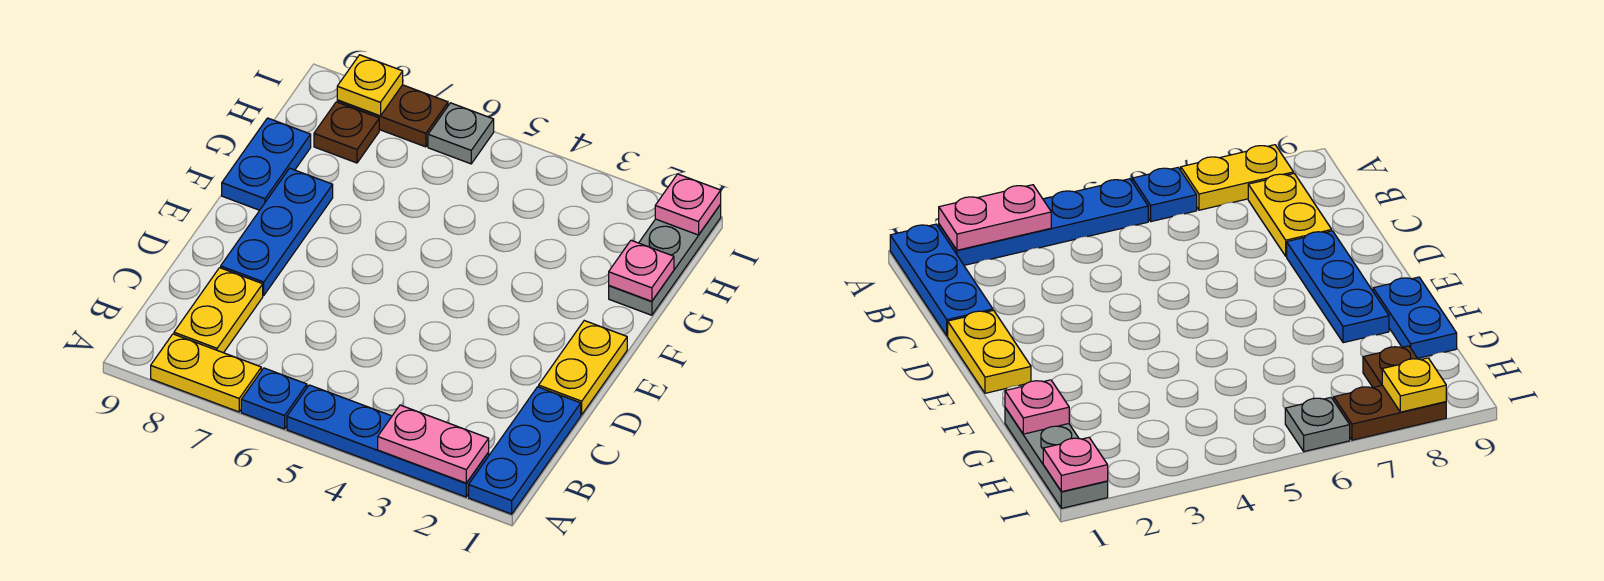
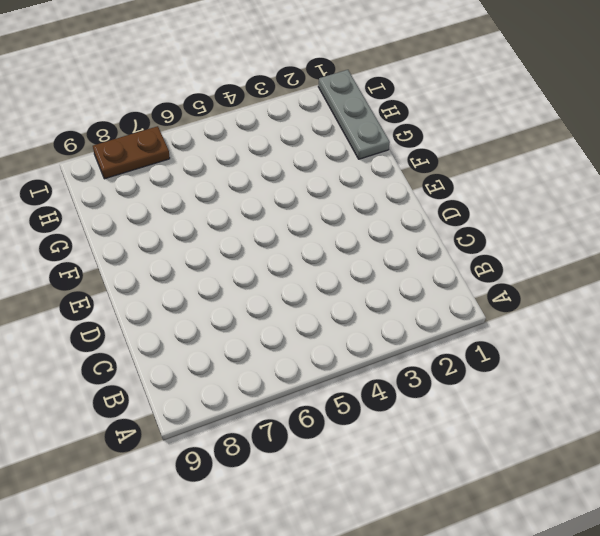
none -> blue 1x3 plate [469,387,581,514]
none -> blue 1x4 plate [287,385,489,497]
none -> blue 1x1 plate [241,368,307,429]

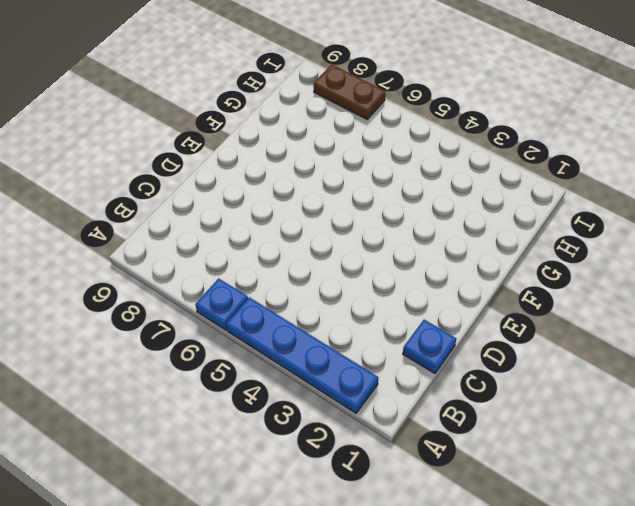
blue 1x1 plate [403,320,457,373] -> blue 1x3 plate [469,387,581,514]
none -> yellow 1x2 plate [151,334,261,412]
none -> yellow 1x2 plate [174,268,263,353]
none -> yellow 1x2 plate [539,321,627,415]

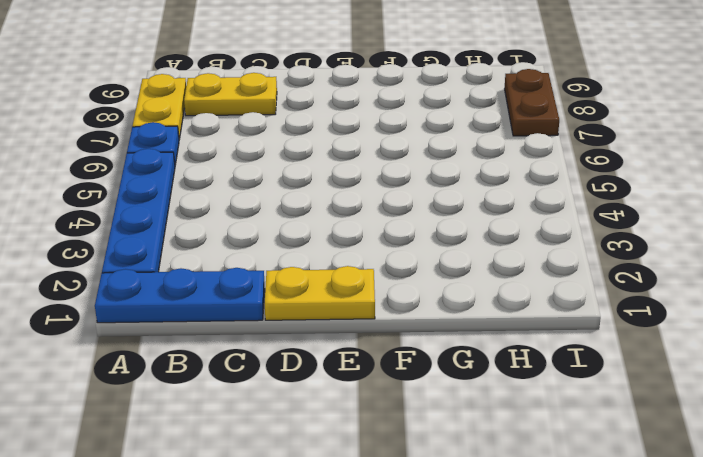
none -> blue 1x3 plate [221,168,333,295]
none -> blue 1x2 plate [222,118,311,210]
none -> grey 1x3 plate [609,205,721,315]

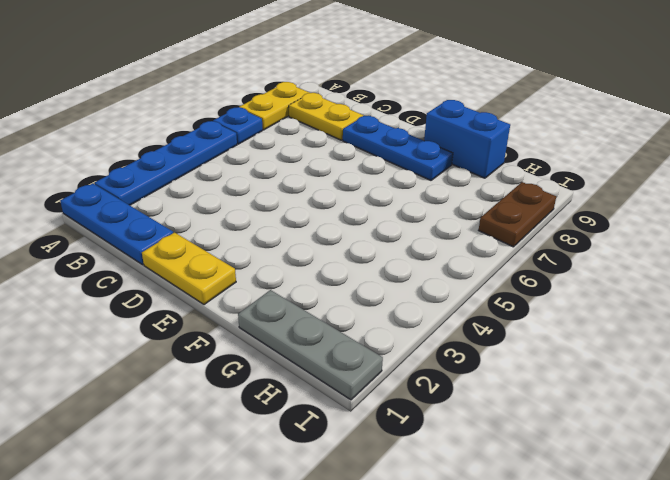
blue 1x2 brick [424,100,510,178] -> blue 1x2 plate [222,118,311,210]
none -> brown 1x1 plate [314,102,379,163]
none -> grey 1x1 plate [428,103,494,164]
none -> pink 1x2 plate [378,405,489,483]

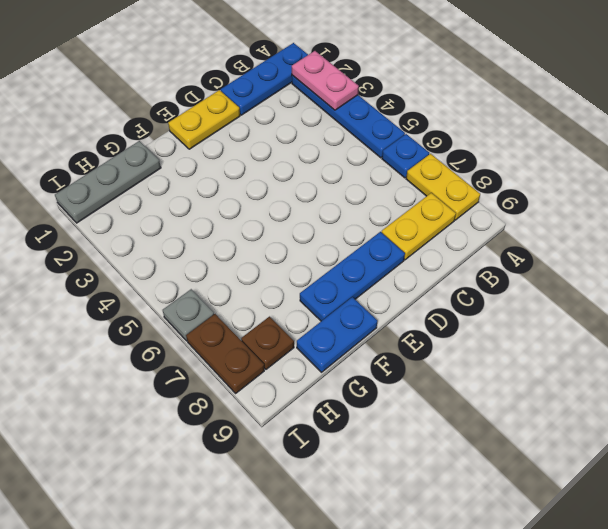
none -> pink 1x1 plate [609,240,674,301]
none -> pink 1x1 plate [655,174,721,235]
none -> yellow 1x1 plate [337,55,403,116]

